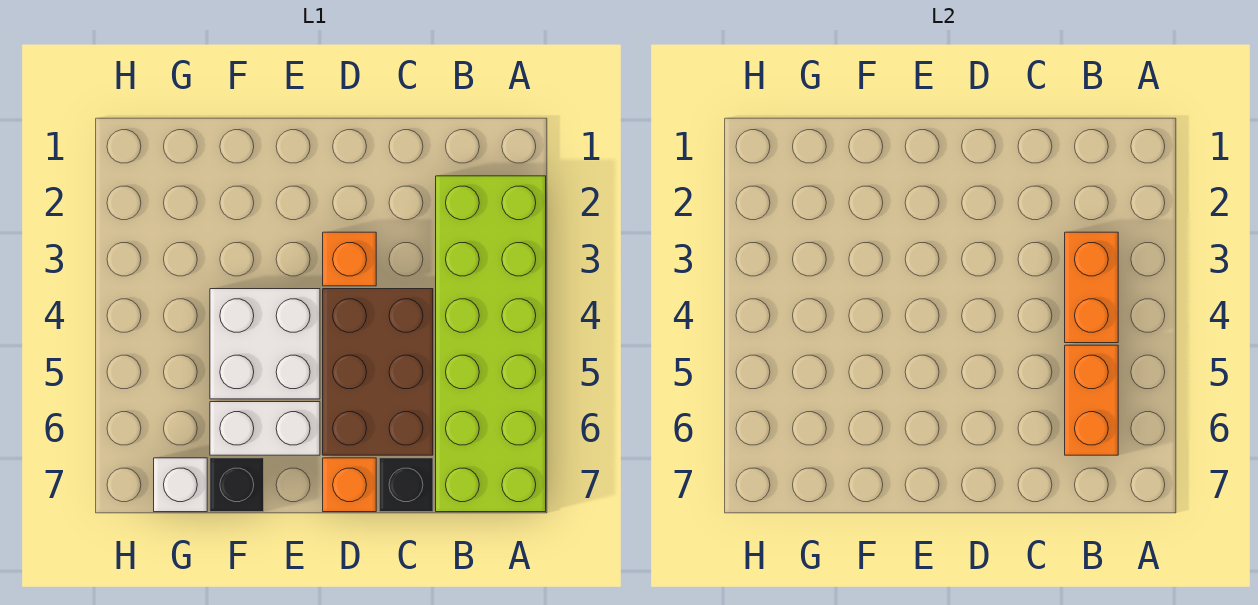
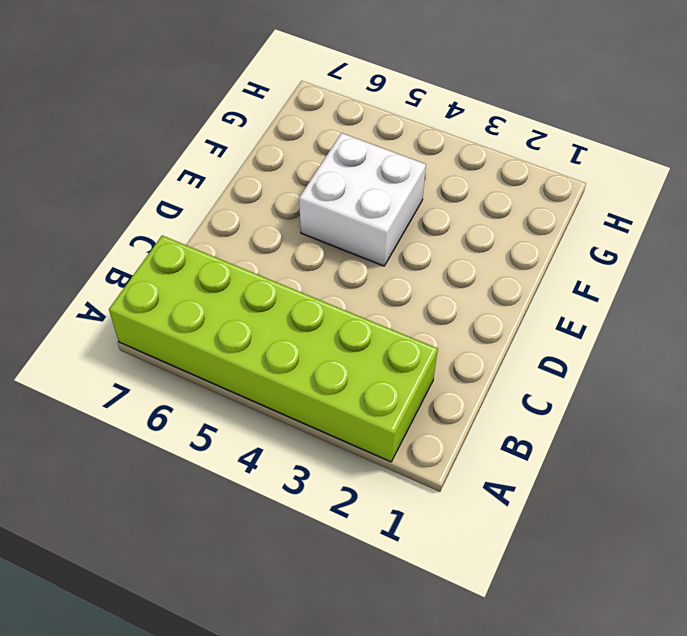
none -> brown 2x3 brick [323,289,433,455]
none -> black 1x1 brick [379,458,433,512]

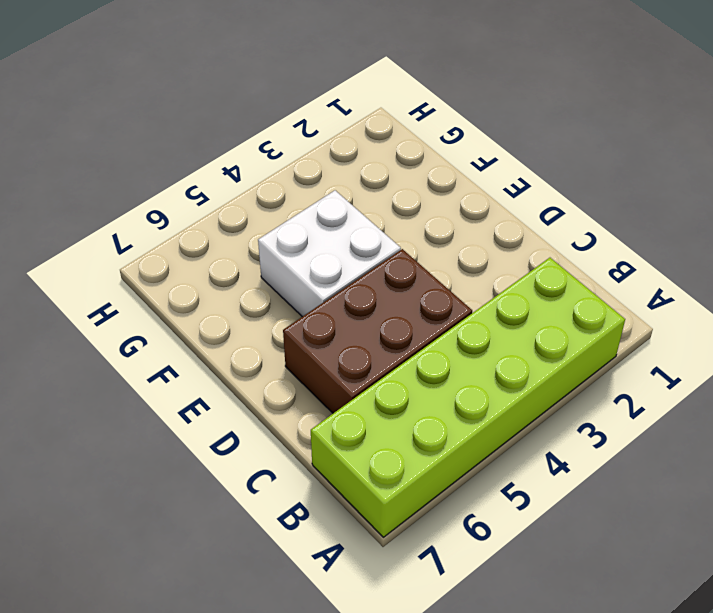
none -> black 1x1 brick [379,458,433,512]
none -> orange 1x1 brick [323,232,376,286]

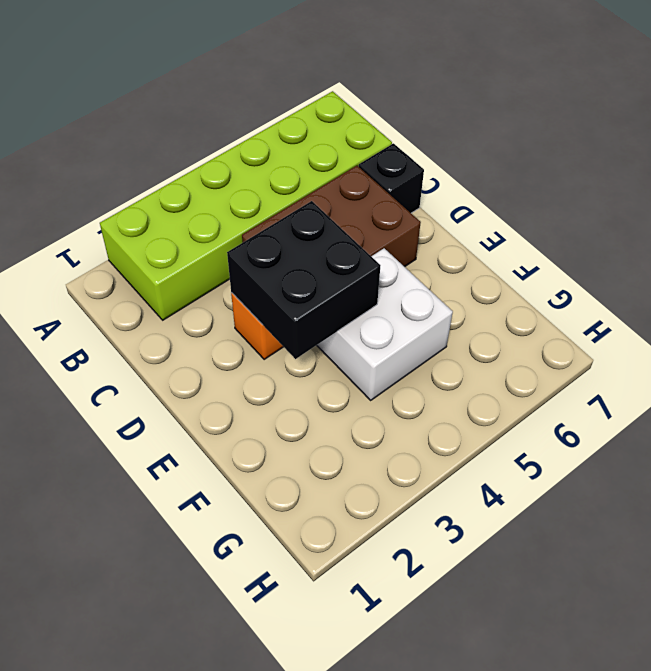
black 2x2 brick [227,201,381,359] -> none
none -> orange 1x1 brick [323,458,376,512]
none -> white 1x2 brick [210,402,320,455]

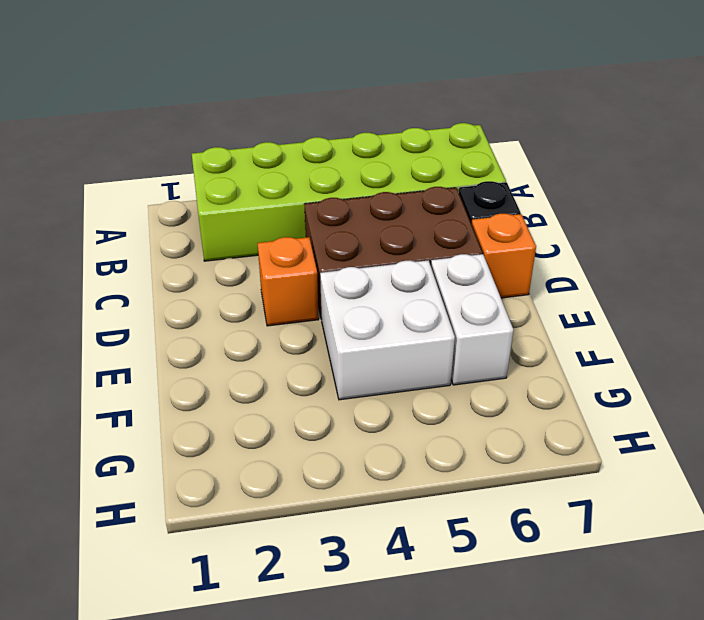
none -> black 1x1 brick [210,458,264,512]
none -> white 1x1 brick [154,458,207,512]

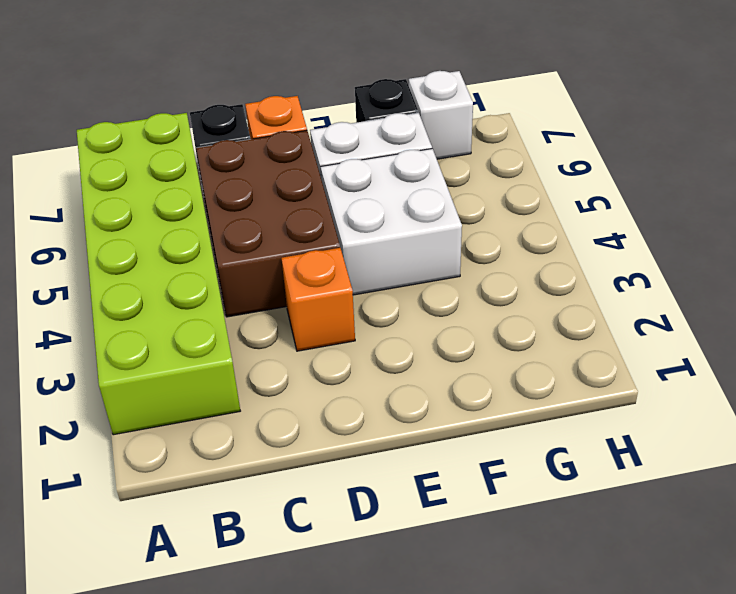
none -> orange 1x2 brick [1065,232,1118,343]
none -> orange 1x2 brick [1065,345,1118,455]

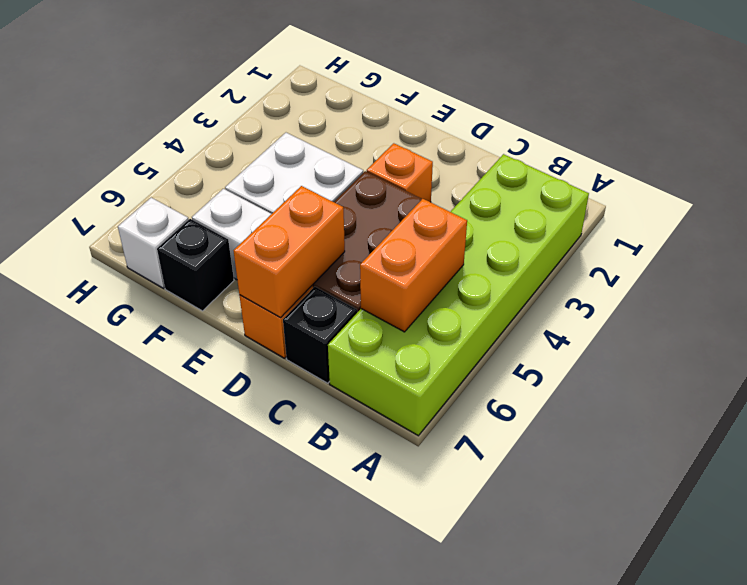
orange 1x2 brick [234,186,345,317] -> orange 1x2 brick moved to [1065,232,1118,343]

